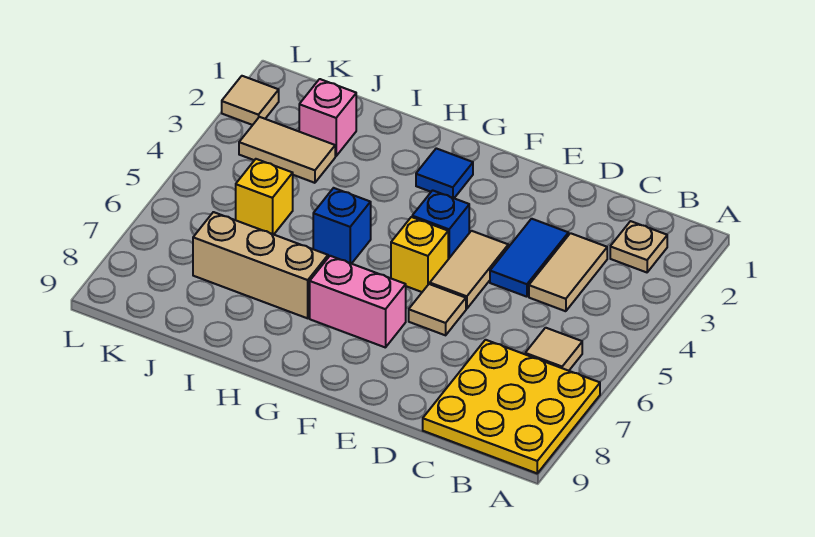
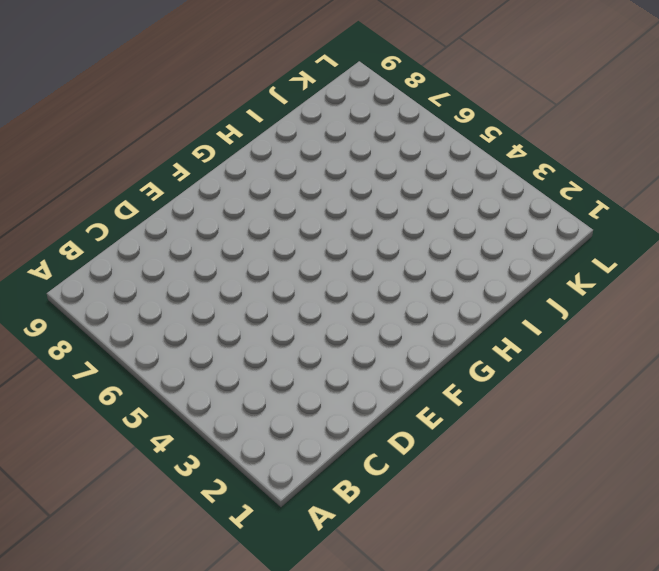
none -> yellow 3x3 plate [423,340,600,473]
none -> tan 1x1 plate [610,221,667,272]
none -> tan 1x1 tile [525,328,582,371]

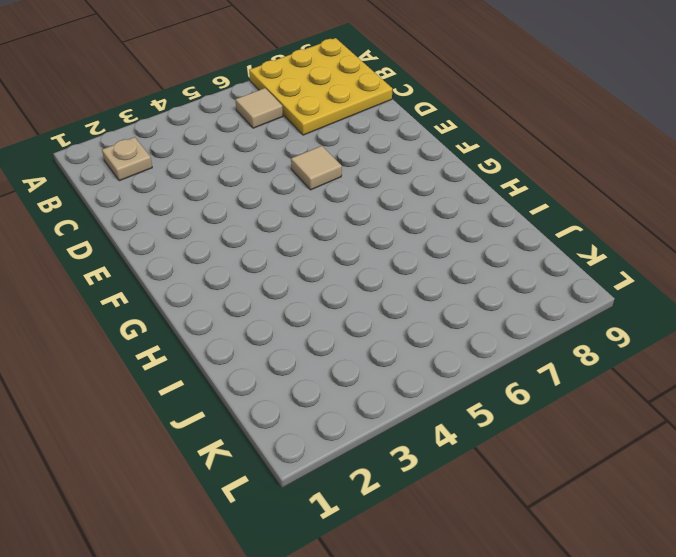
none -> tan 1x2 tile [529,233,607,311]
none -> blue 1x2 tile [490,219,568,297]
none -> tan 1x2 tile [430,231,508,309]

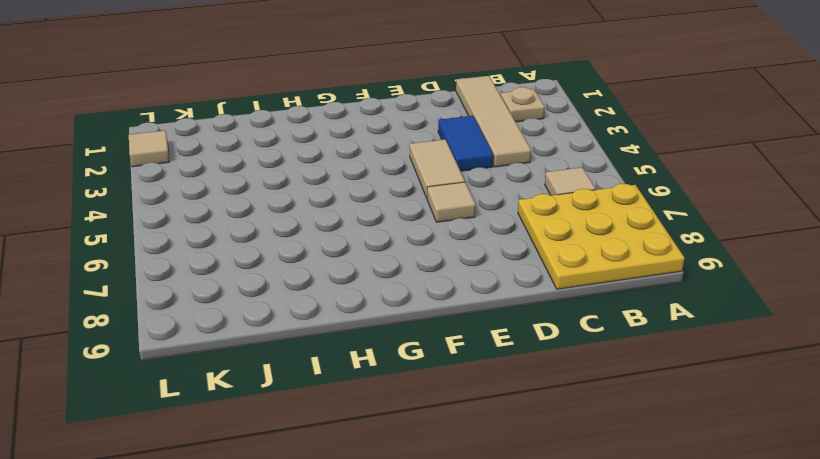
tan 1x4 tile [456,76,531,167] -> tan 1x2 tile [529,233,607,311]
none -> blue 1x1 brick [412,190,469,259]
none -> yellow 1x1 brick [391,217,448,292]
none -> pink 1x2 brick [310,256,406,348]

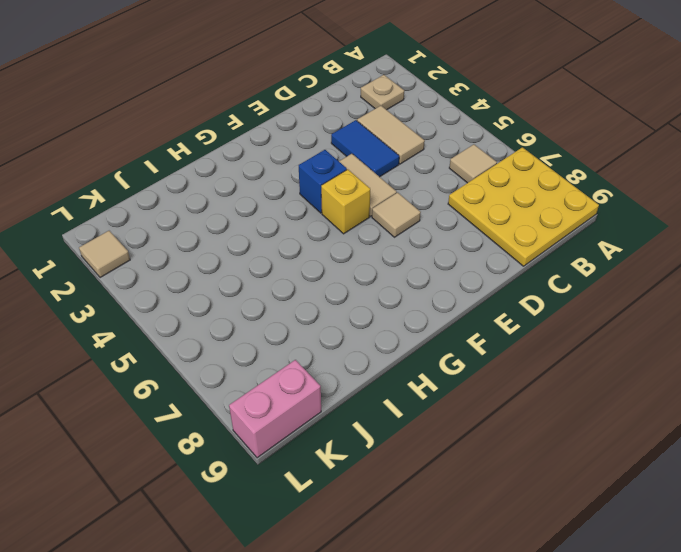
pink 1x2 brick [229,360,321,458] -> pink 1x2 brick moved to [310,256,406,348]
none -> blue 1x1 tile [416,148,473,198]
none -> blue 1x1 brick [313,188,371,264]
none -> tan 1x3 brick [193,212,328,318]

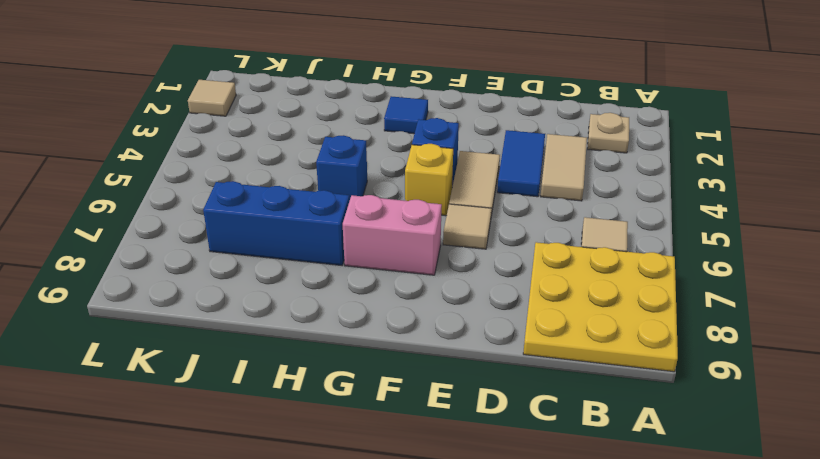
blue 1x3 brick [203,181,349,265] -> tan 1x3 brick [193,212,328,318]
none -> pink 1x1 brick [299,79,356,156]
none -> tan 1x2 tile [239,117,335,183]
none -> yellow 1x1 brick [236,159,293,234]

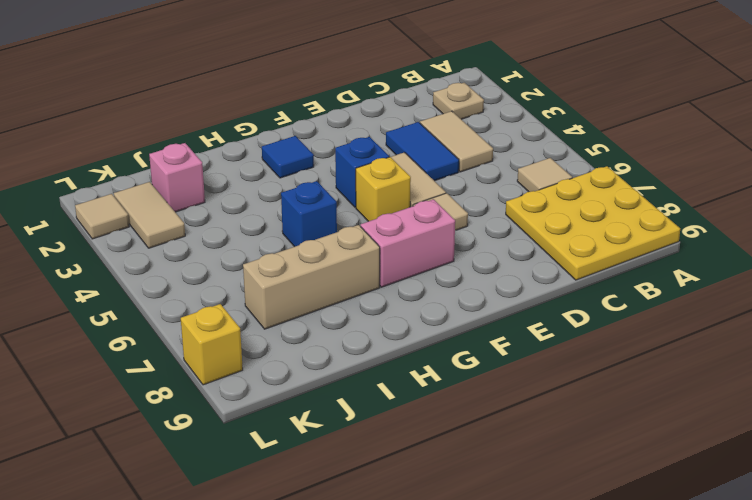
tan 1x2 tile [114,182,185,248] -> tan 1x2 tile turned to [239,117,335,183]
yellow 1x1 brick [181,304,243,385] -> yellow 1x1 brick moved to [236,159,293,234]

